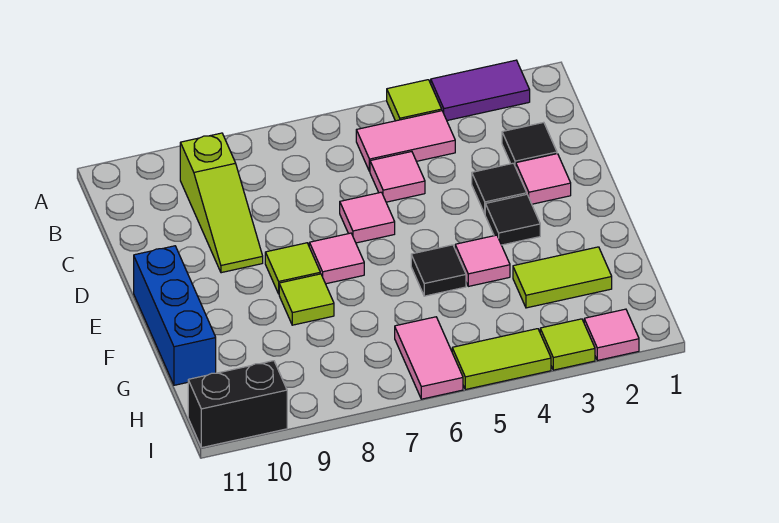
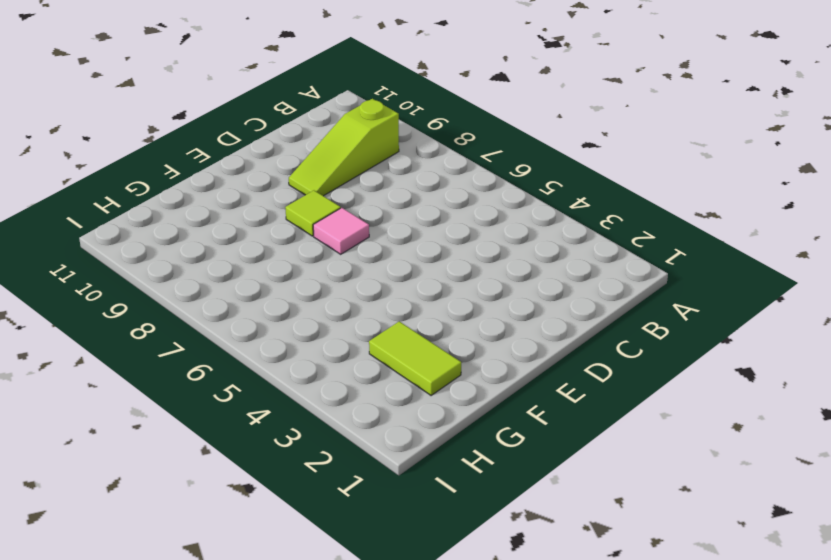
none -> purple 1x2 tile [431,60,530,120]
none -> lime 1x1 tile [387,80,442,121]
none -> pink 1x2 tile [356,111,455,171]

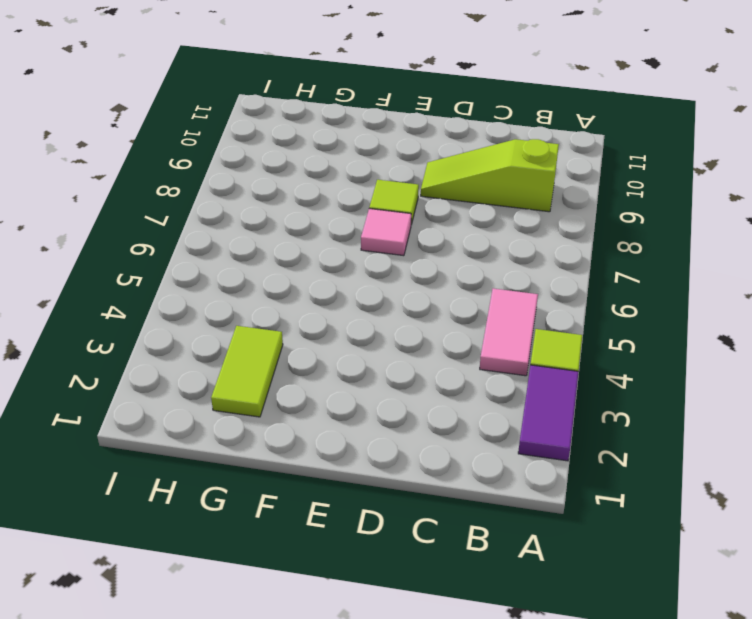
none -> black 1x1 tile [502,122,557,167]
none -> pink 1x1 tile [370,152,425,202]
none -> pink 1x1 tile [516,154,571,204]

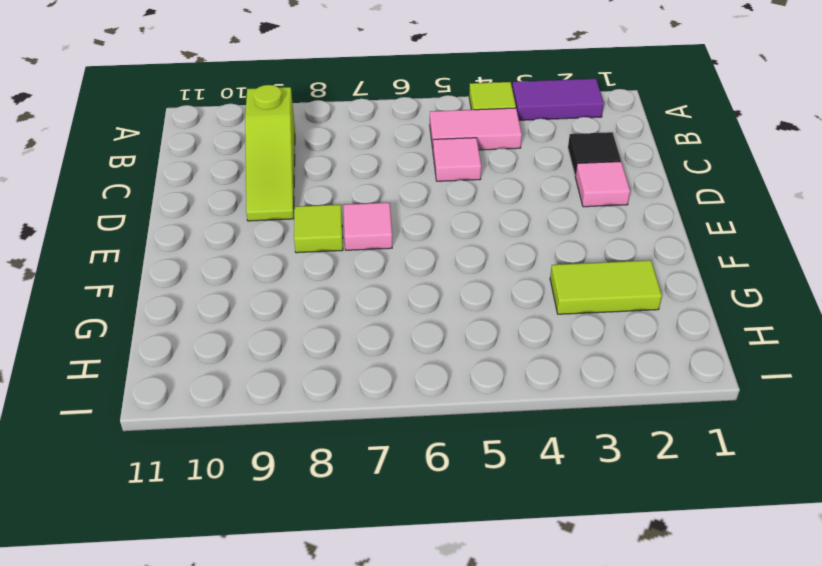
none -> black 1x1 tile [472,163,527,214]
none -> pink 1x1 tile [340,192,395,243]
none -> black 1x1 tile [485,194,540,245]

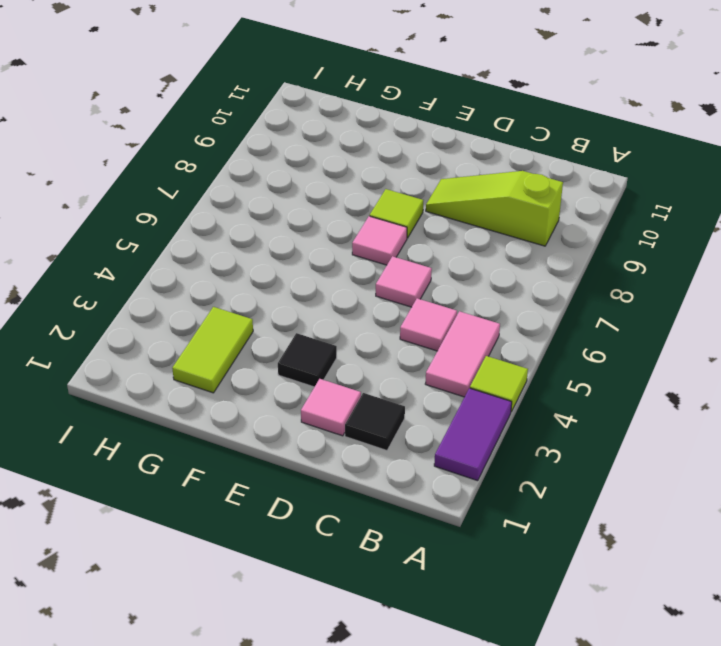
none -> black 1x1 tile [472,163,527,214]
none -> blue 1x3 brick [134,246,216,385]
none -> pink 1x1 tile [455,235,510,286]

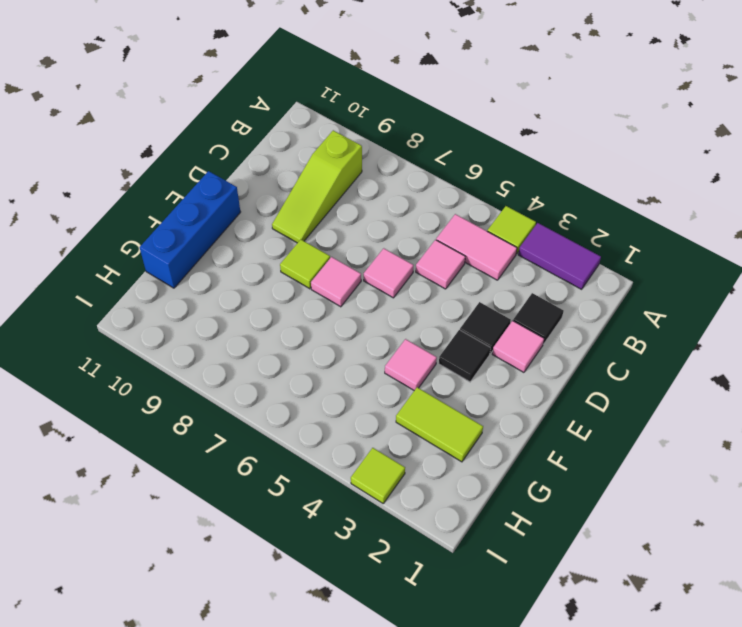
none -> black 1x1 tile [411,245,466,296]
none -> lime 1x1 tile [279,274,334,325]
none -> pink 1x2 tile [395,317,463,399]

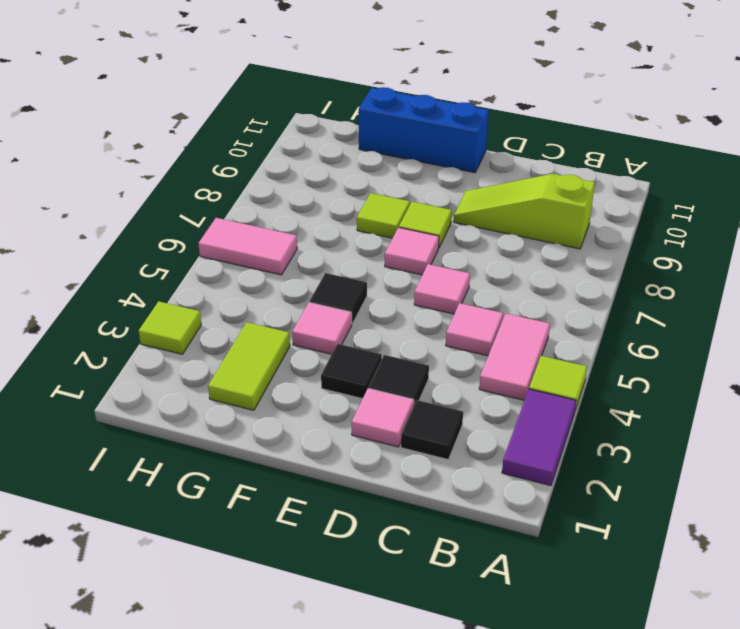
none -> pink 1x1 tile [584,309,639,360]
none -> lime 1x2 tile [452,329,551,390]
none -> black 1x2 brick [188,361,287,448]

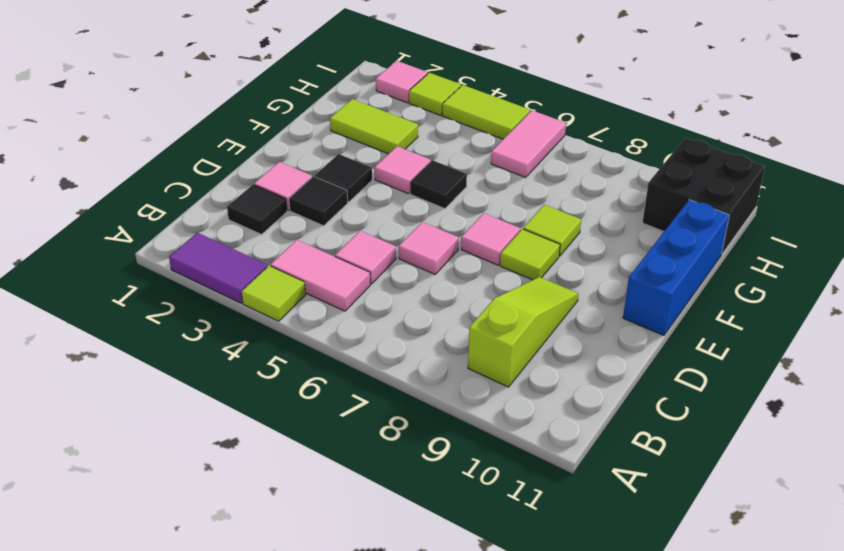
black 2x2 brick [643,138,765,254] -> black 1x2 brick [188,361,287,448]

